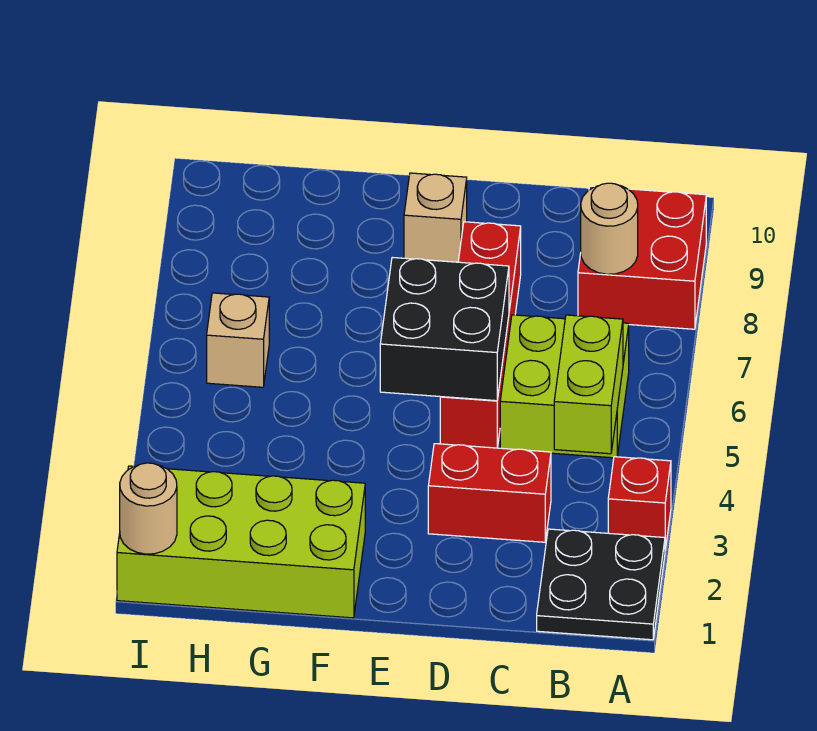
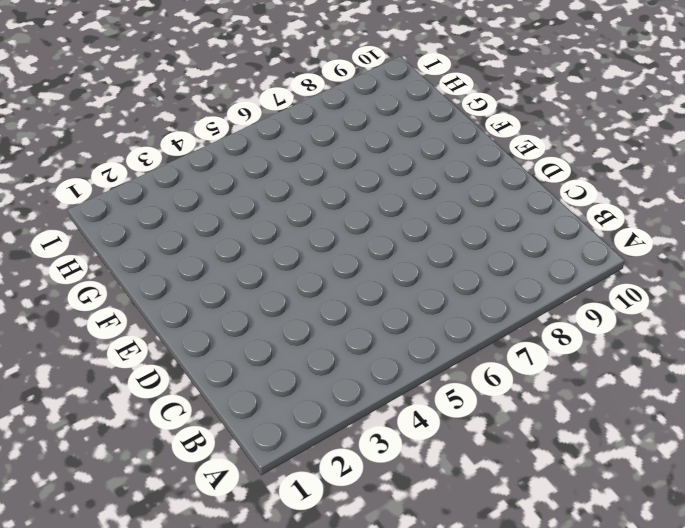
none -> black 2x2 plate [537,529,665,640]
none -> red 1x1 brick [608,457,671,550]
none -> red 2x2 brick [578,186,706,329]

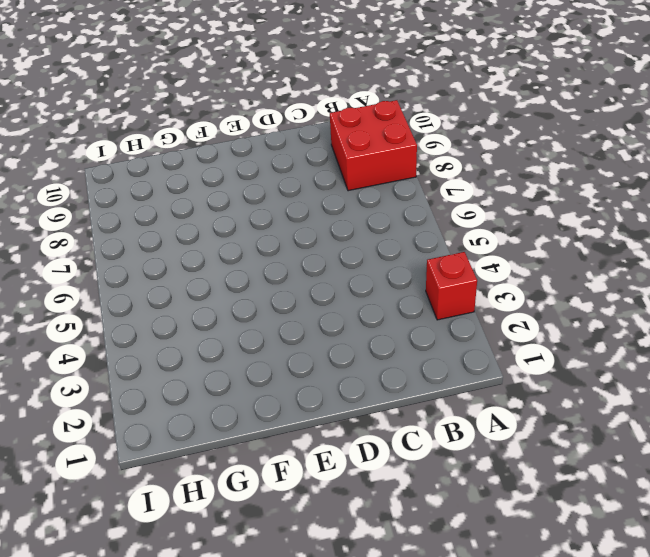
none -> black 2x2 plate [537,529,665,640]
none -> lime 2x2 brick [500,315,629,458]
none -> red 1x2 brick [428,444,551,542]

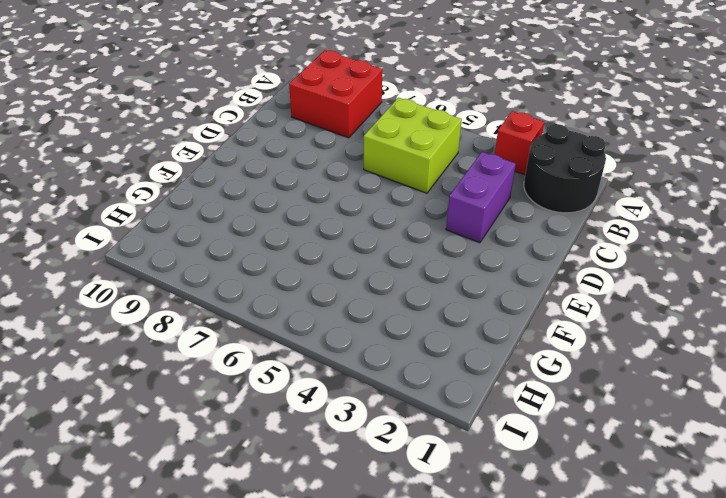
black 2x2 round brick [524,124,606,213] -> black 2x2 plate [537,529,665,640]
purple 1x2 brick [446,152,516,243] -> red 1x2 brick [428,444,551,542]
none -> red 1x4 brick [440,222,521,448]
none -> tan 1x1 brick [404,173,467,262]
none -> lime 2x4 brick [117,466,365,618]

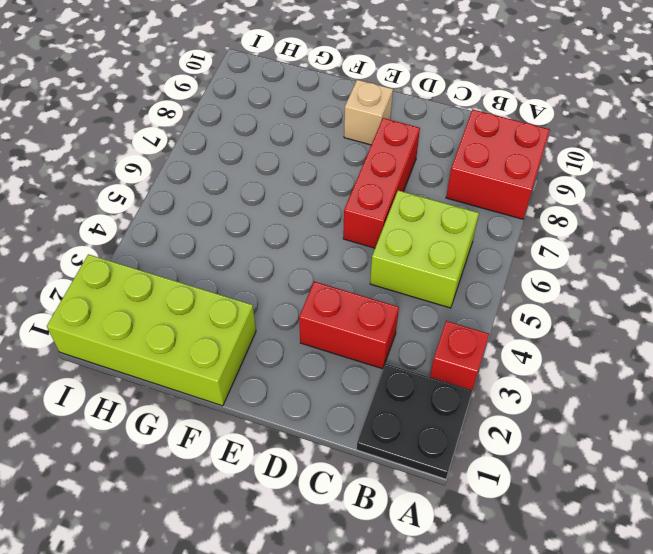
red 1x3 brick [343,118,420,248] -> red 1x4 brick [440,222,521,448]
none -> tan 1x1 brick [207,293,269,387]
none -> lime 1x2 brick [554,315,623,454]
none -> tan 1x1 round brick [581,183,638,274]

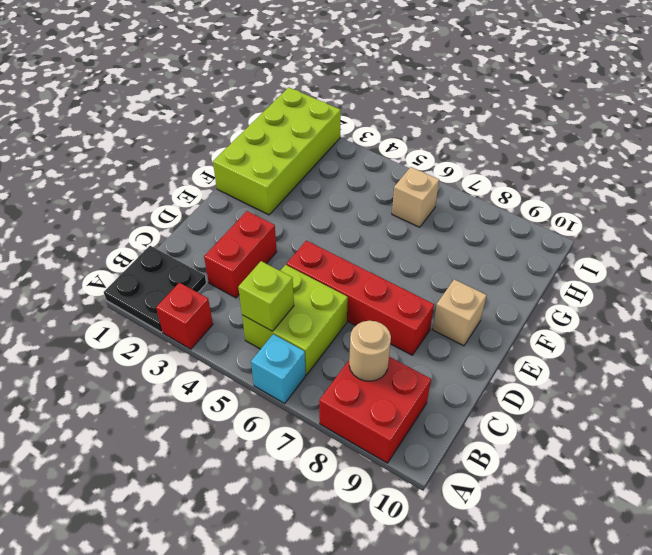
cyan 1x1 brick [251,334,306,403] -> none
lime 1x1 brick [238,261,294,331] -> lime 1x2 brick [554,315,623,454]
none -> black 2x2 brick [380,257,509,401]
none -> tan 1x1 round brick [120,463,177,554]

